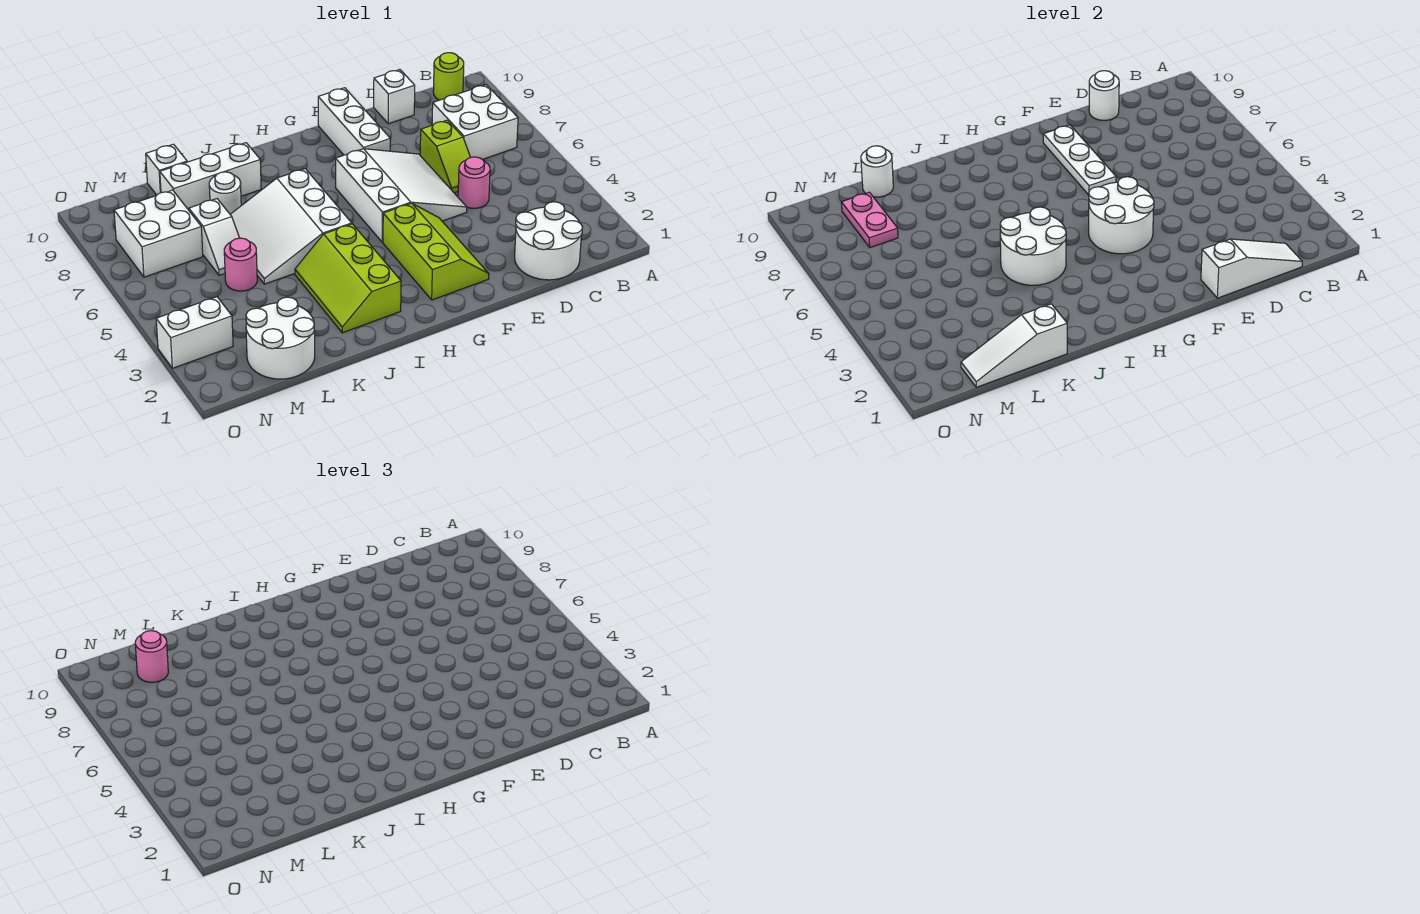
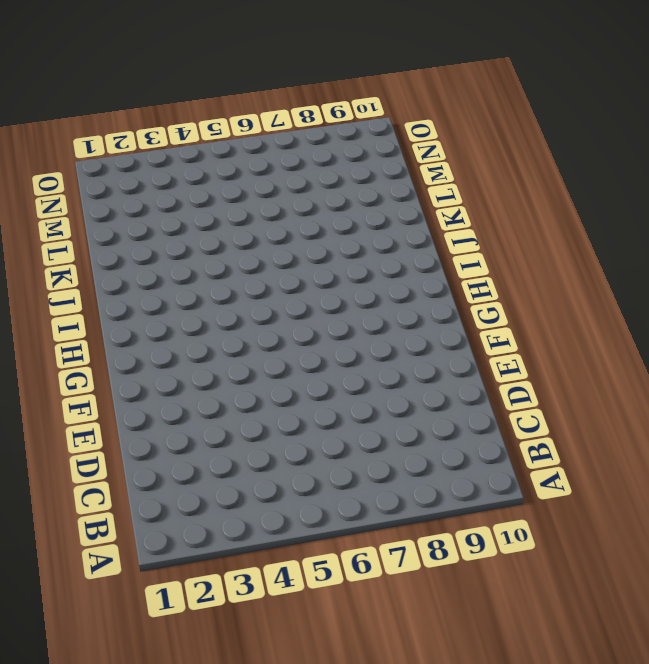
none -> white 2x2 brick [432,85,518,160]
none -> lime 1x1 round brick [433,53,464,100]
none -> white 2x2 round brick [515,202,583,280]

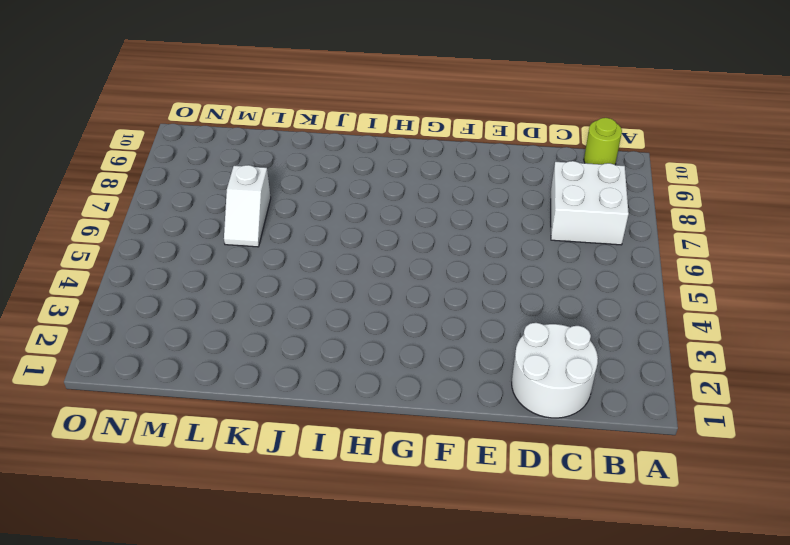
none -> pink 1x1 round brick [458,157,490,208]
none -> lime 1x2 slope [420,120,470,193]
none -> white 1x1 brick [374,70,415,124]

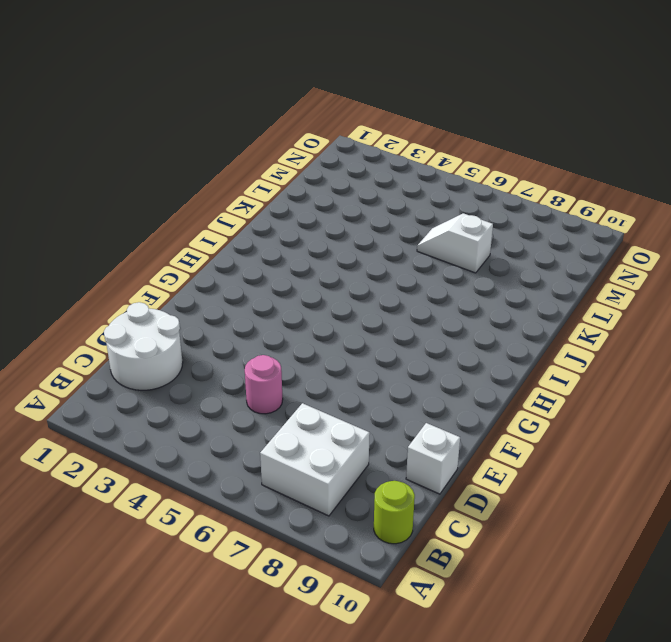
none -> lime 1x2 slope [420,120,470,193]
none -> white 3x3 slope [336,149,467,242]
none -> lime 2x3 slope [383,203,489,300]

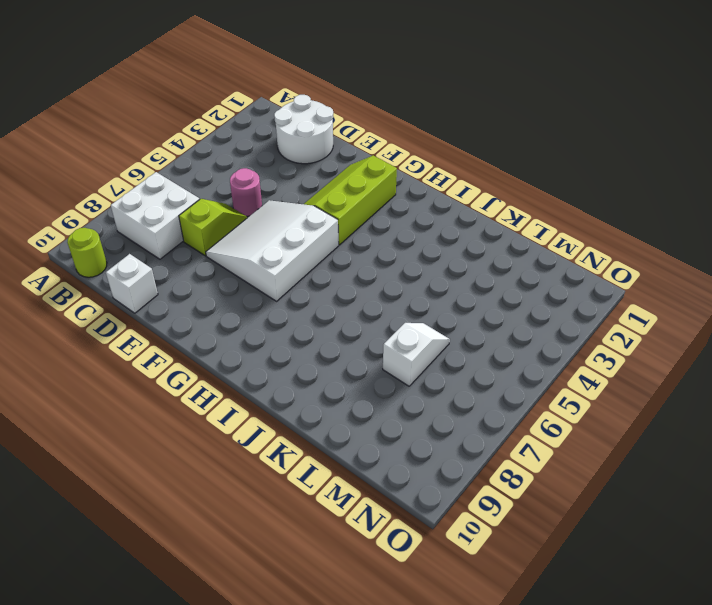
none -> white 1x3 brick [318,88,390,155]
none -> lime 2x3 slope [295,224,401,333]
none -> white 3x3 slope [230,169,352,284]

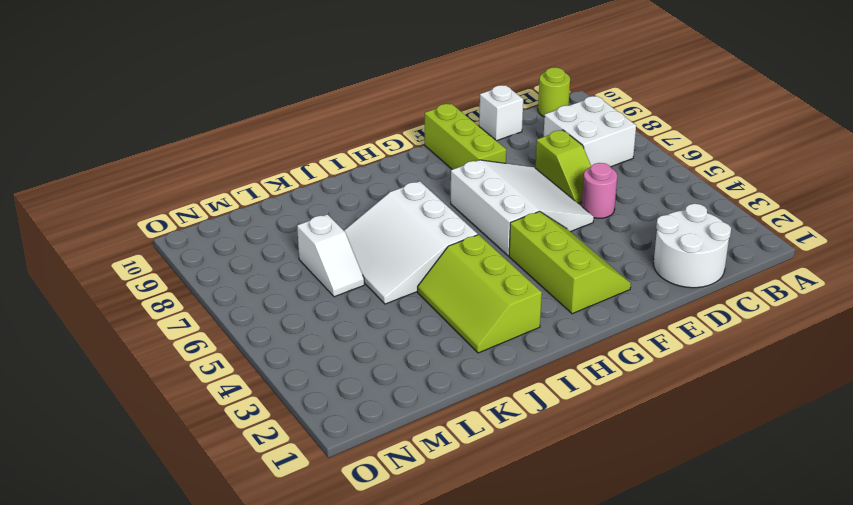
lime 1x3 brick [425,104,506,170] -> white 1x3 brick [318,88,390,155]
none -> white 1x3 brick [160,143,261,210]
none -> white 1x1 round brick [209,172,241,214]
none -> white 2x2 round brick [246,297,315,379]

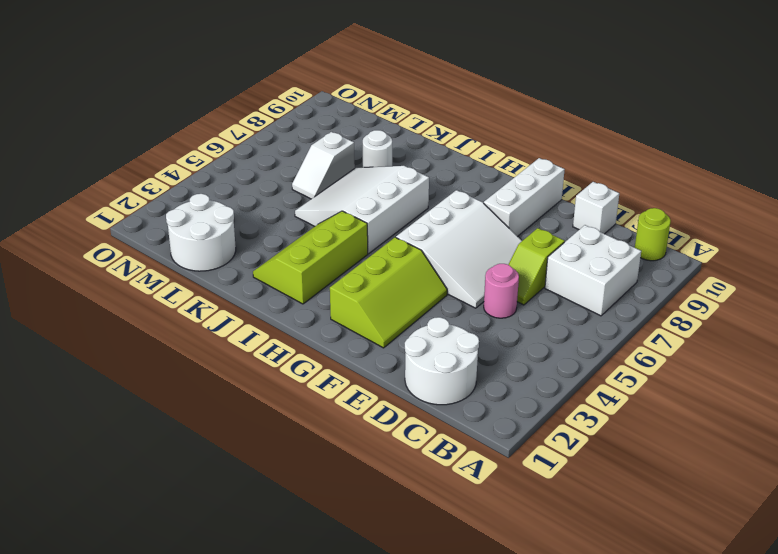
none -> white 1x3 brick [160,143,261,210]
none -> pink 1x1 round brick [224,238,257,291]
none -> white 1x1 brick [146,144,187,195]

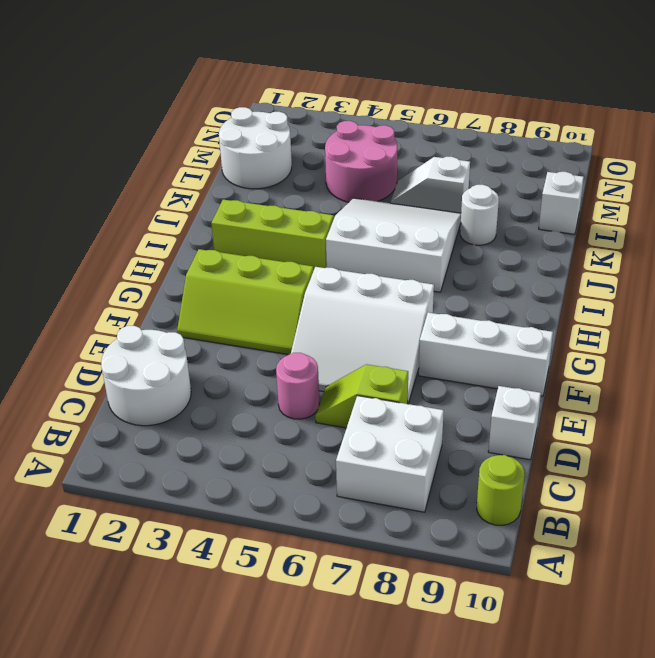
pink 2x2 round brick [325,121,397,202] -> pink 1x1 round brick [224,238,257,291]
none -> white 1x3 brick [160,143,261,210]
none -> white 2x2 brick [114,190,203,277]
none -> white 1x2 brick [156,297,233,368]

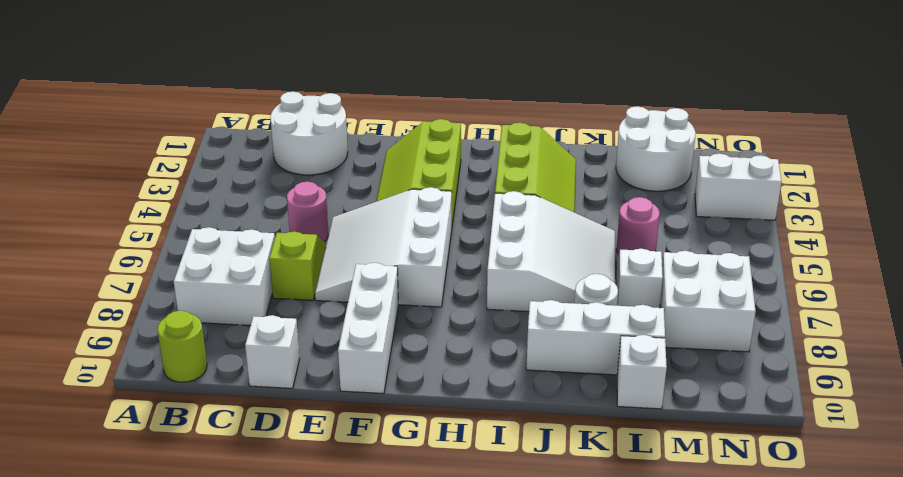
none -> white 1x3 slope [1201,239,1302,298]
none -> white 1x1 round brick [1089,71,1119,120]
none -> white 2x2 round brick [1089,177,1154,254]

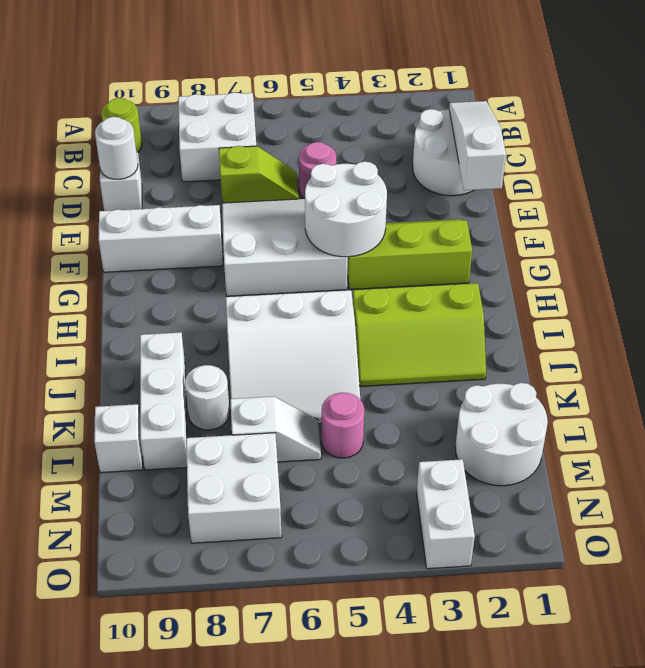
none -> white 1x3 plate [1043,125,1116,195]
none -> white 2x2 round brick [1000,207,1066,285]
none -> white 1x3 slope [961,304,1067,387]

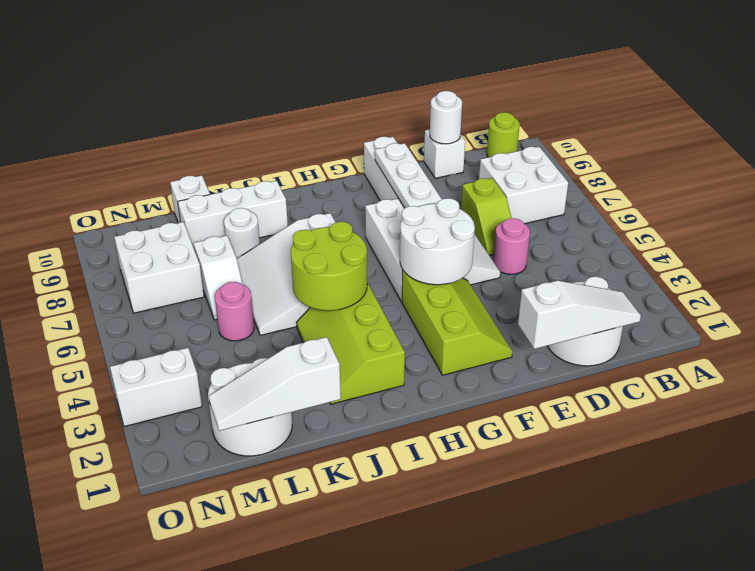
lime 2x2 round brick [291,222,367,311] -> white 2x2 round brick [1000,207,1066,285]
none -> white 1x1 round brick [861,146,893,197]
none -> pink 1x2 plate [841,192,898,247]
none -> pink 1x1 round brick [135,631,168,682]

